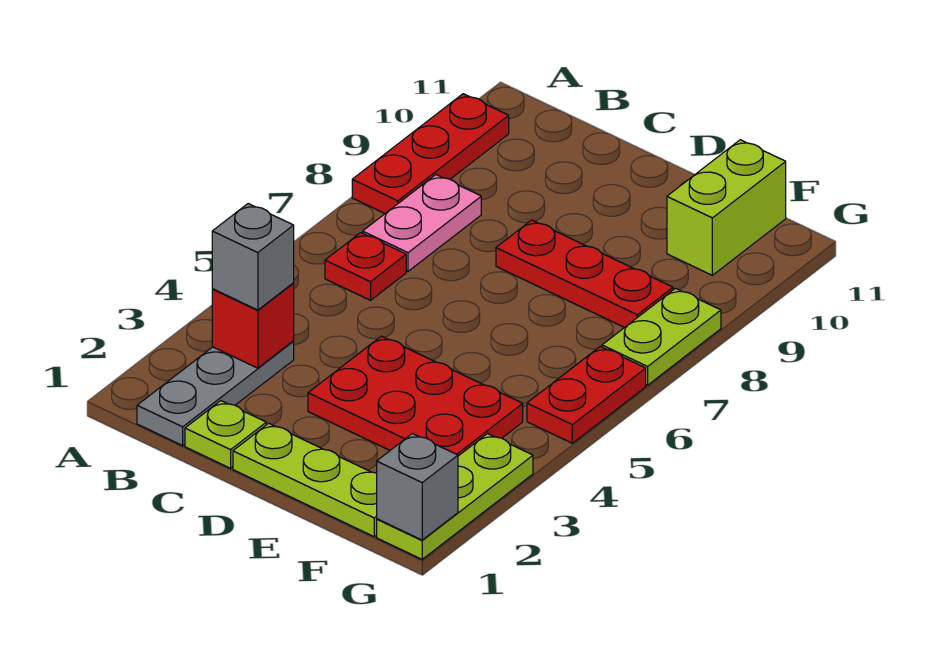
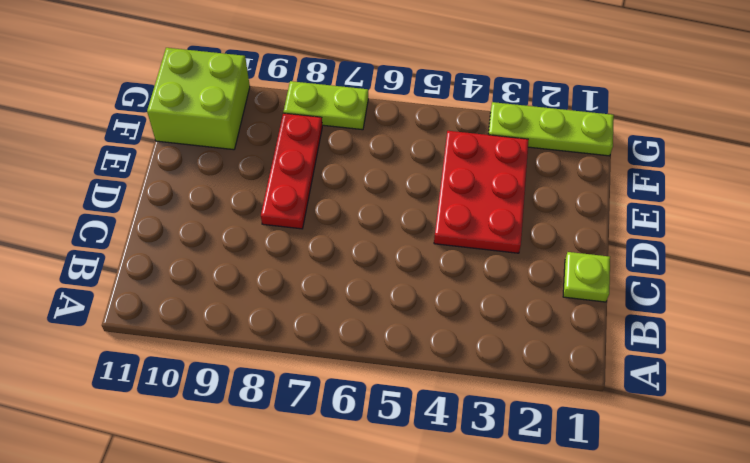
lime 2x2 brick [147,48,250,150] -> lime 1x2 brick [667,140,786,275]
none -> red 1x3 plate [352,94,509,213]
none -> grey 1x3 plate [137,342,294,446]
none -> red 1x1 plate [325,233,406,300]

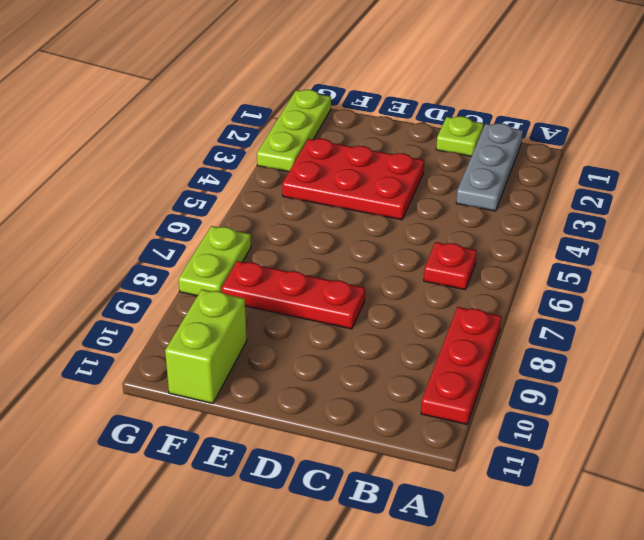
none -> pink 1x2 plate [363,175,481,271]
none -> lime 1x3 plate [233,423,377,536]
none -> red 1x2 plate [527,346,646,443]

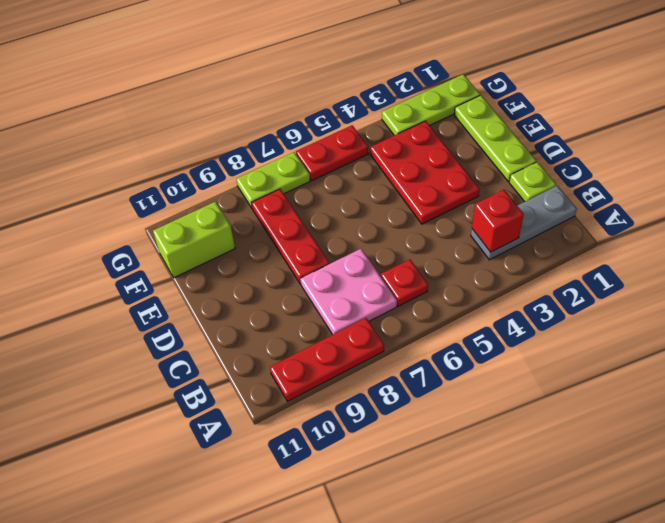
pink 2x2 plate [300,249,397,335] -> pink 1x2 plate [363,175,481,271]
none -> grey 1x1 brick [377,434,458,540]
none -> grey 1x1 brick [212,204,294,310]

